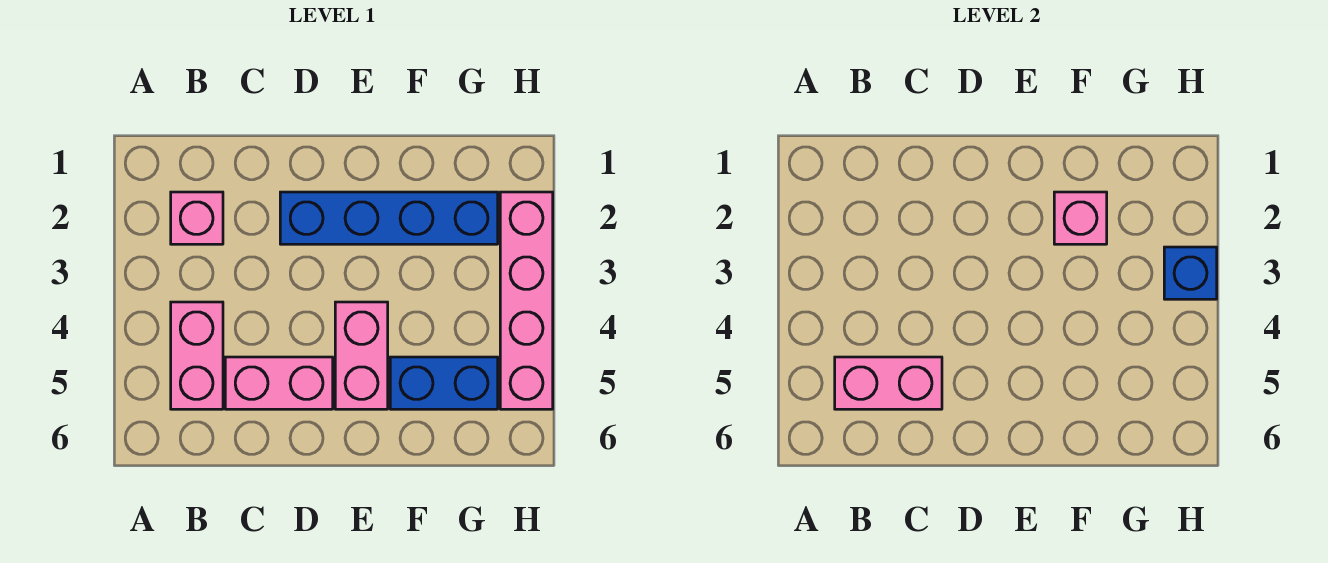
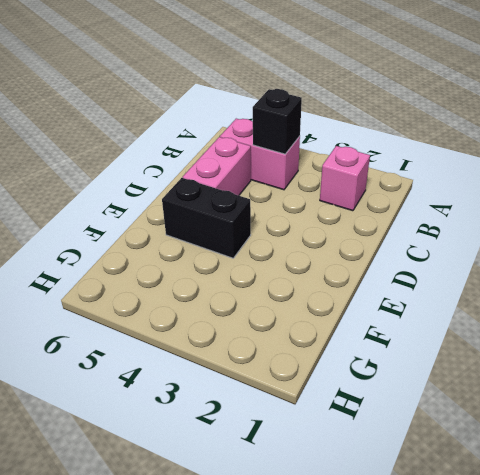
black 1x1 brick [253,89,302,154] -> none
black 1x2 brick [162,178,251,258] -> pink 1x2 brick [335,302,388,409]
none -> blue 1x4 brick [280,192,498,244]
none -> blue 1x2 brick [390,357,498,409]

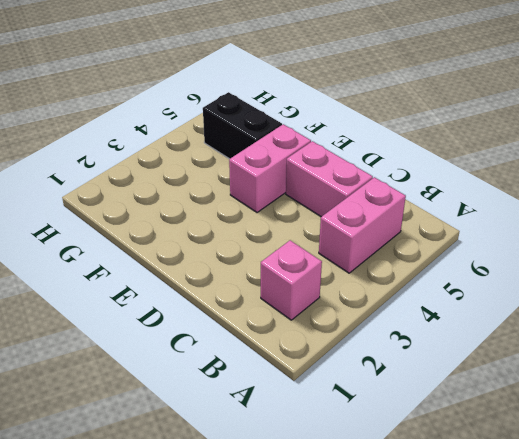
black 1x2 brick [203,92,282,159] -> blue 1x2 brick [390,357,498,409]
none -> blue 1x4 brick [280,192,498,244]
none -> pink 1x4 brick [500,192,553,409]

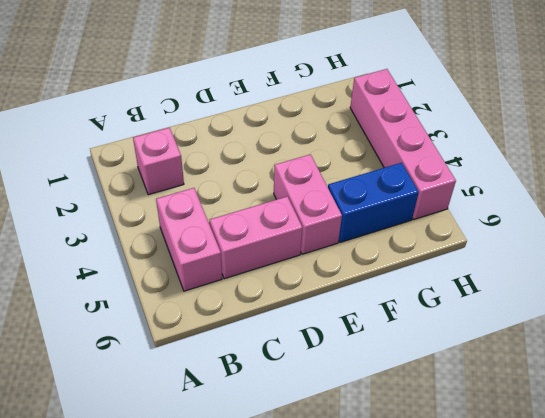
none -> blue 1x4 brick [280,192,498,244]
none -> pink 1x2 brick [835,357,942,409]

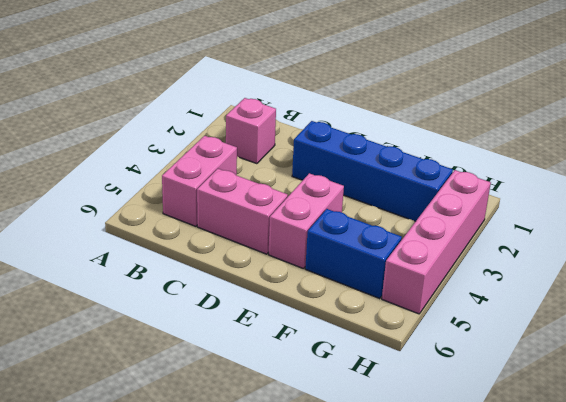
none -> pink 1x2 brick [835,357,942,409]
none -> pink 1x1 brick [1054,192,1107,244]

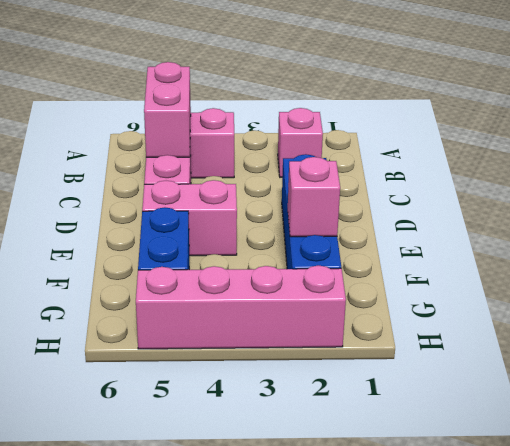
none -> blue 1x1 brick [1164,247,1217,299]

